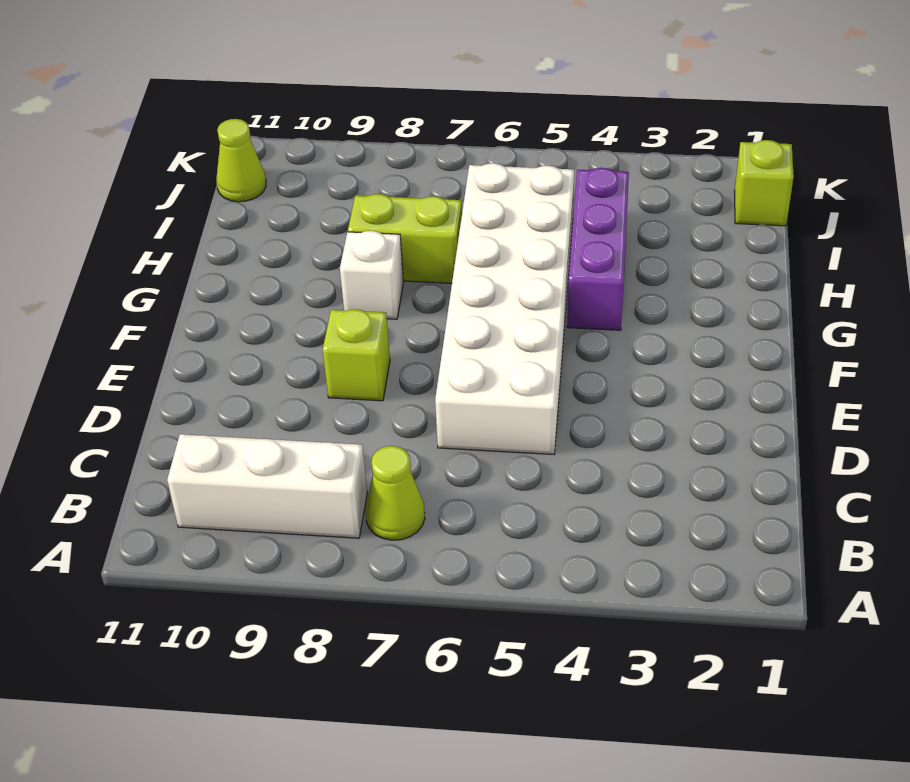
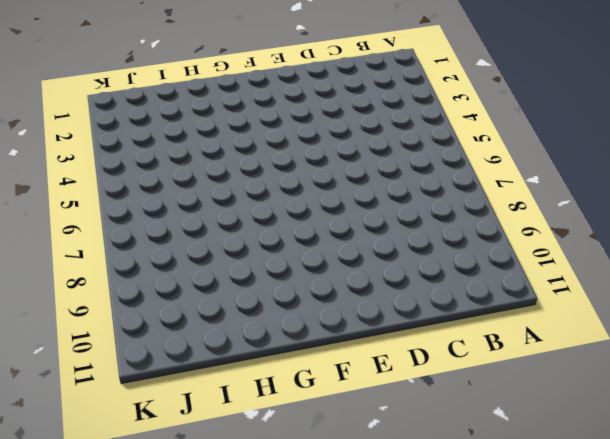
none -> lime 1x1 cone [366,446,425,540]
none -> white 1x3 brick [167,434,367,538]

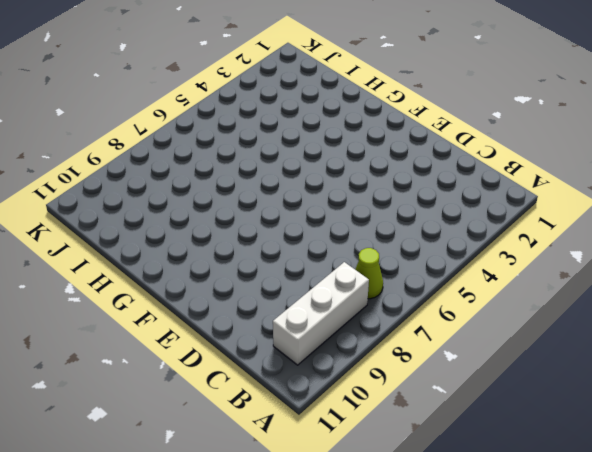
none -> white 2x6 brick [435,163,574,454]
none -> lime 1x1 brick [323,309,390,401]

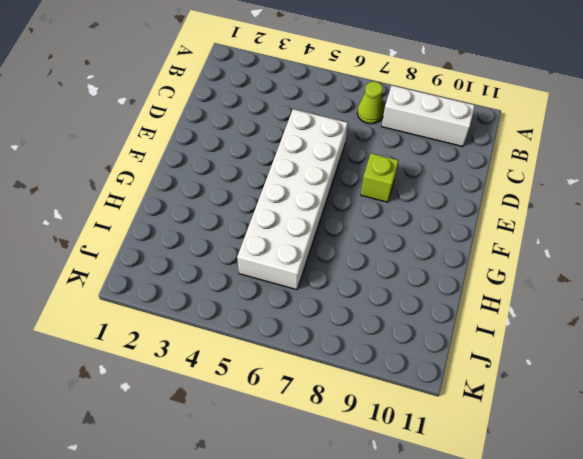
none -> purple 1x3 brick [567,168,629,330]
none -> white 1x1 brick [340,231,404,319]

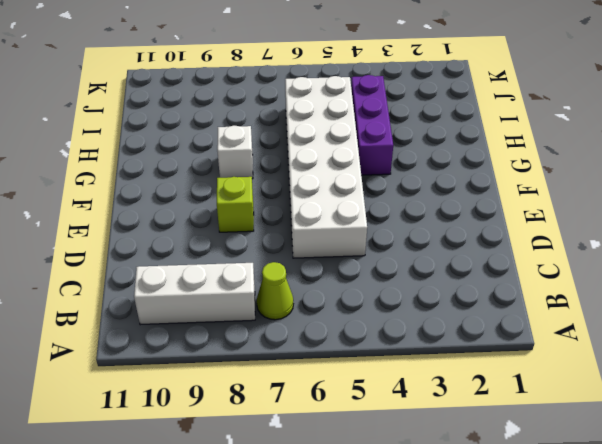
none -> lime 1x2 brick [348,194,462,283]
none -> lime 1x1 brick [735,140,794,226]

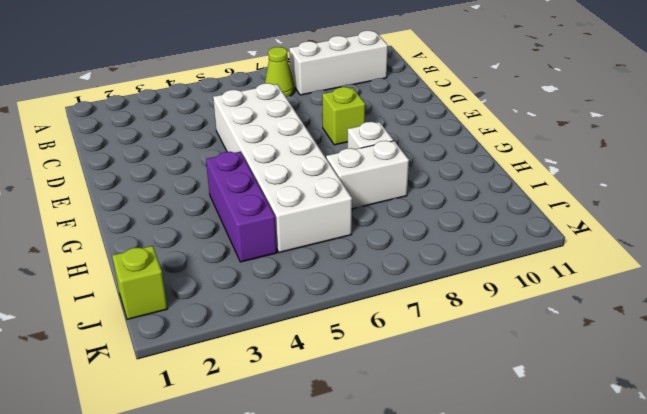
white 1x2 brick [326,141,409,209] -> lime 1x2 brick [348,194,462,283]
none -> lime 1x1 cone [216,119,266,202]

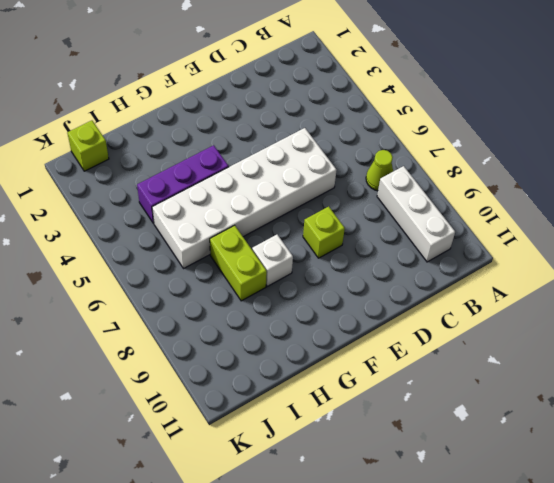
none -> lime 1x1 cone [216,119,266,202]

